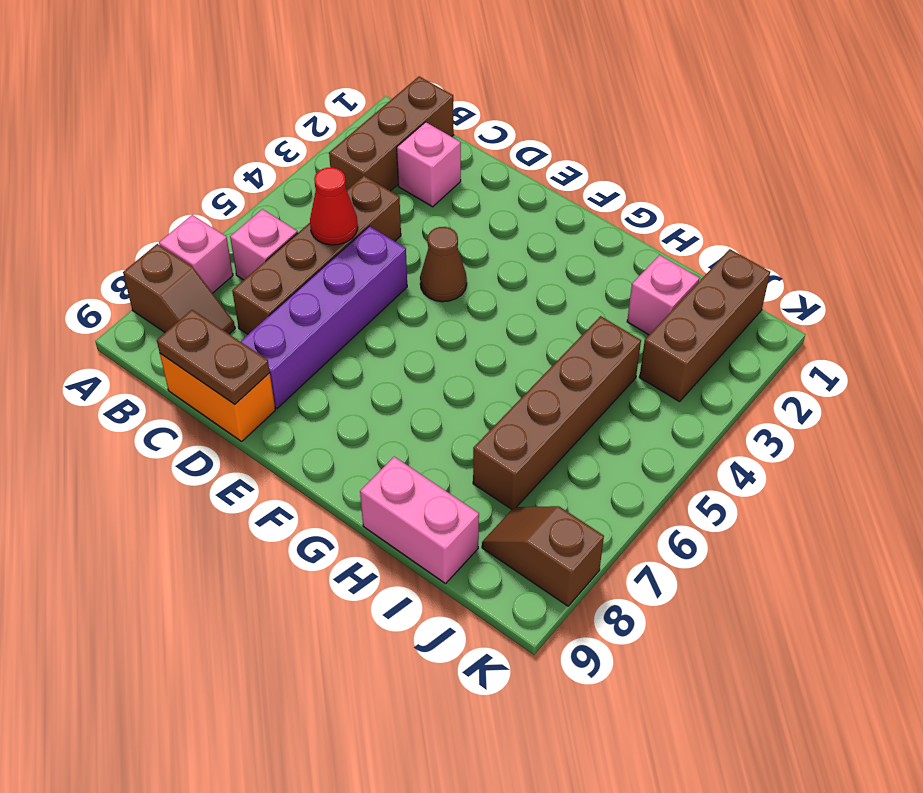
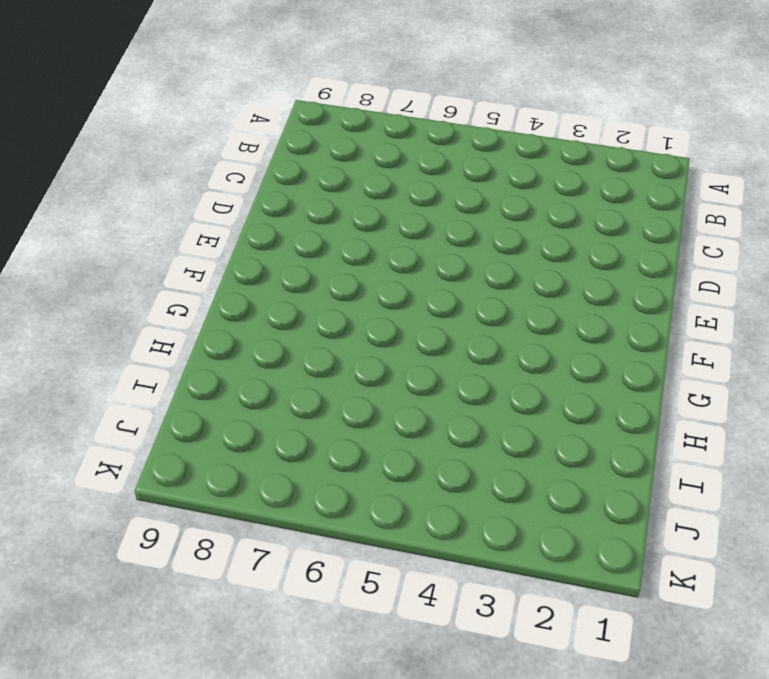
none -> pink 1x1 brick [159,215,233,293]
none -> brown 1x2 slope [123,244,235,334]
none -> brown 1x3 brick [329,76,454,191]

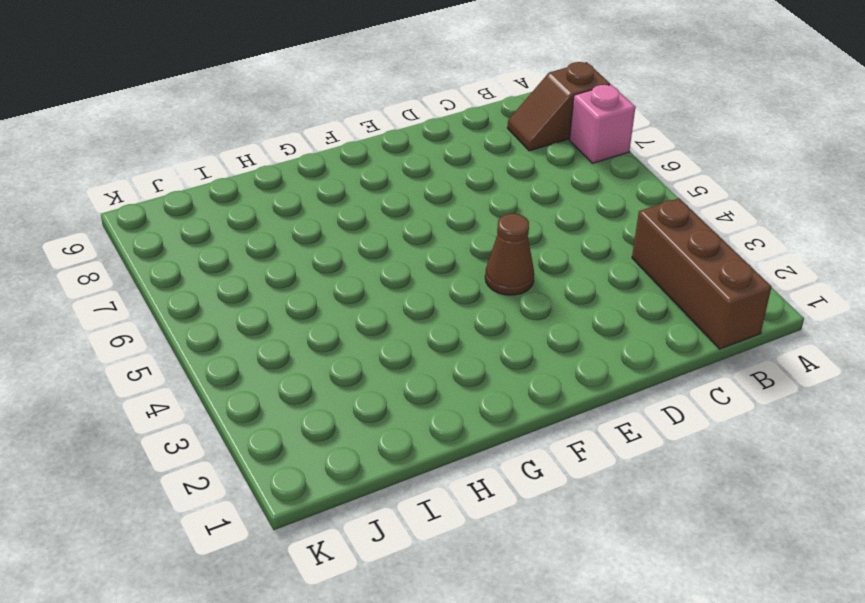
none -> pink 1x1 brick [230,209,298,280]
none -> pink 1x1 brick [397,122,461,207]
none -> brown 1x4 brick [232,176,401,334]

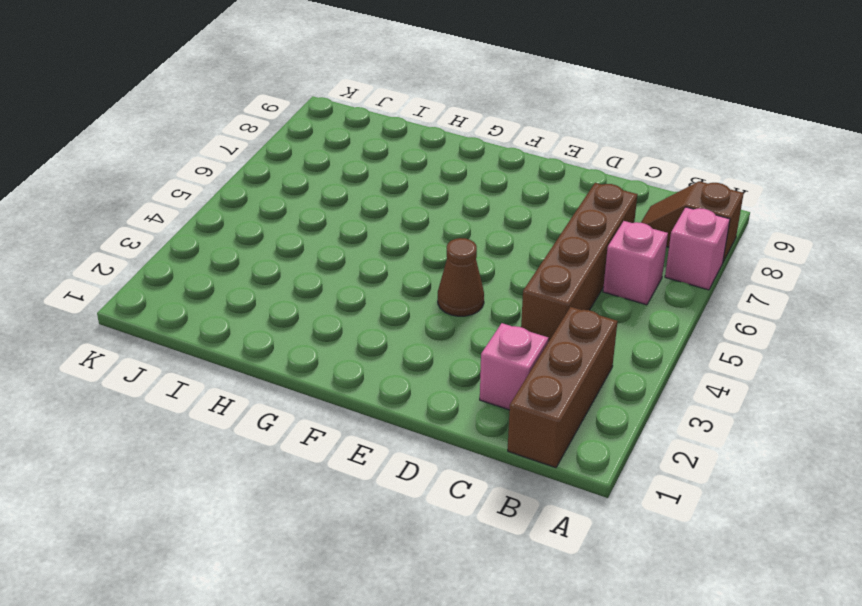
none -> orange 1x2 brick [160,354,275,441]
none -> purple 1x4 brick [240,226,407,408]
none -> pink 1x2 brick [360,457,479,584]

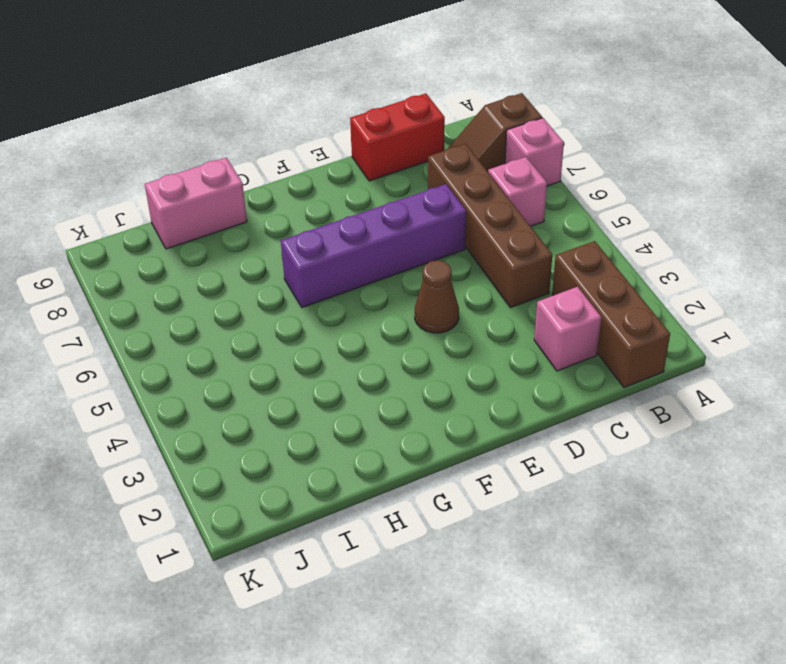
red 1x2 brick [350,93,445,181] -> orange 1x2 brick [160,354,275,441]
purple 1x4 brick [281,184,466,308] -> purple 1x4 brick turned to [240,226,407,408]
none -> pink 1x1 brick [627,255,700,335]
none -> brown 1x4 brick [473,316,641,509]
none -> brown 1x3 brick [640,249,770,402]

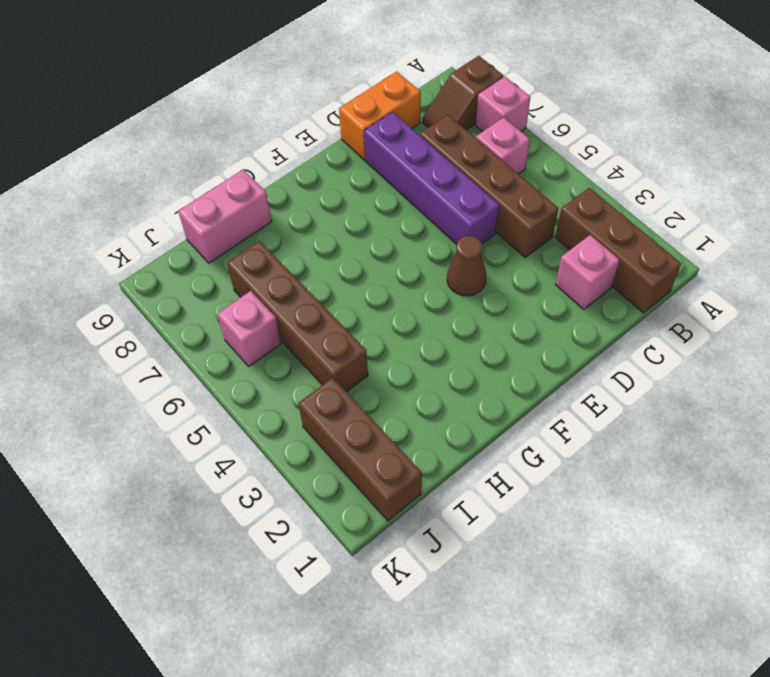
pink 1x1 brick [217,291,281,366] -> pink 1x1 brick moved to [627,255,700,335]
none -> brown 1x2 slope [482,506,604,606]
none -> red 1x1 cone [310,167,358,245]
none -> brown 1x2 plate [157,310,270,404]

